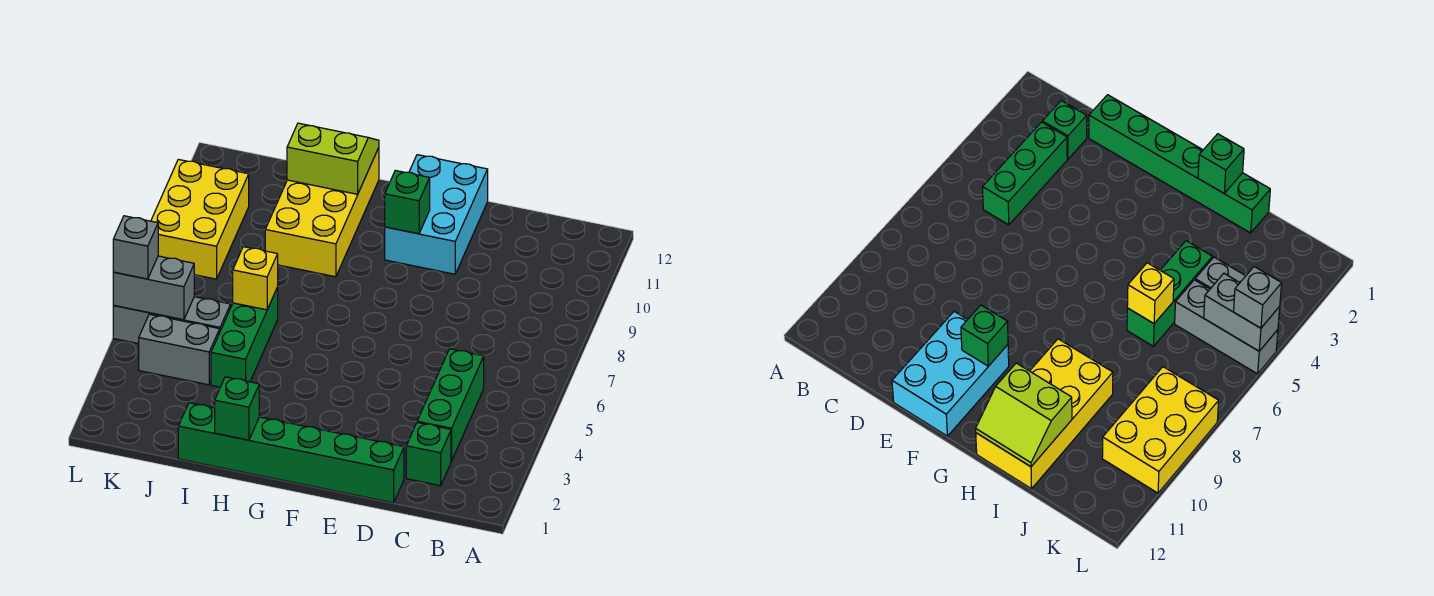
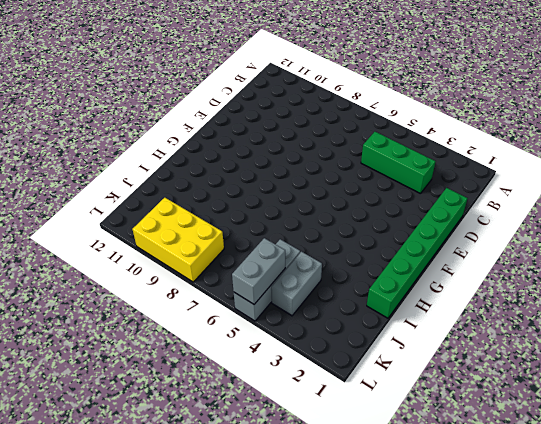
none -> green 1x1 brick [406,423,451,486]
none -> cyan 2x3 brick [385,155,488,274]
none -> yellow 2x4 brick [265,148,379,277]

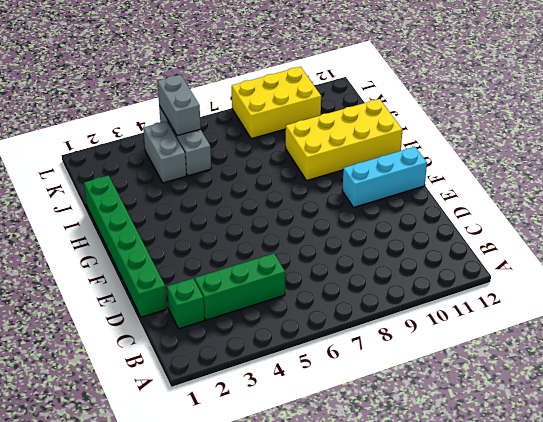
cyan 1x3 brick [342,147,427,207] -> cyan 2x3 brick [385,155,488,274]
none -> green 1x3 brick [211,287,278,387]
none -> green 1x1 brick [385,170,430,234]
none -> green 1x1 brick [215,377,259,440]

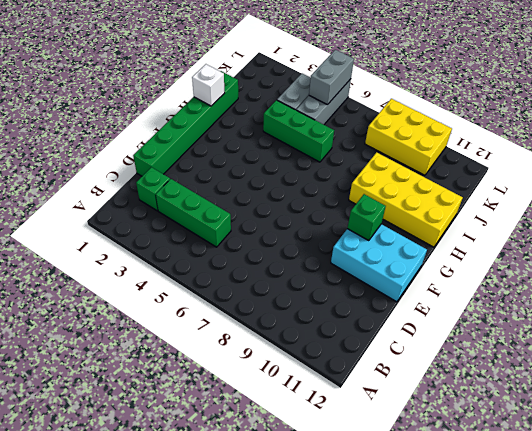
white 1x1 brick [192,64,225,106] -> green 1x1 brick [215,377,259,440]
none -> lime 2x2 slope [287,123,379,194]
none -> yellow 1x1 brick [233,247,278,310]
none -> grey 1x1 brick [113,216,158,279]

